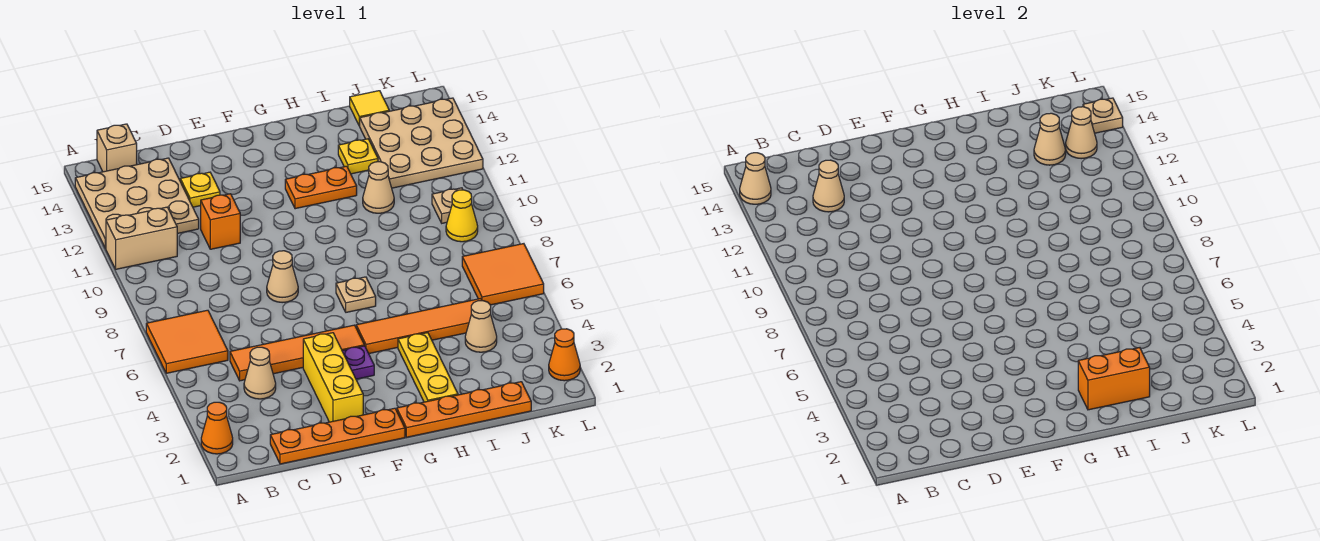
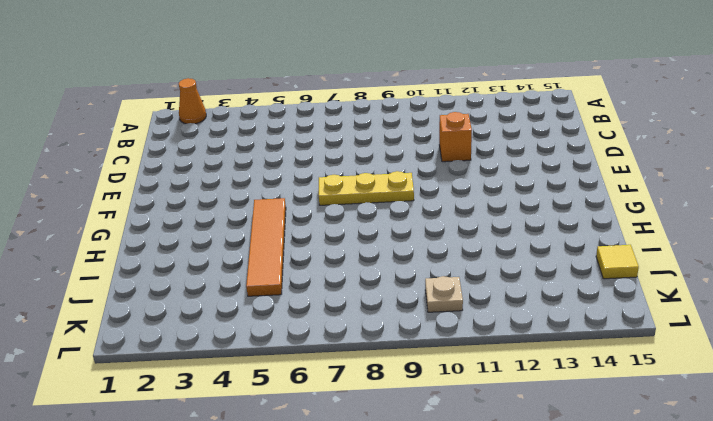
yellow 1x3 plate [319,171,414,205] -> yellow 1x3 plate moved to [398,333,458,402]
none -> orange 2x2 tile [146,310,228,373]
none -> tan 1x2 brick [106,207,177,269]
none -> tan 3x3 plate [75,158,199,249]
none -> tan 1x1 brick [97,124,137,172]

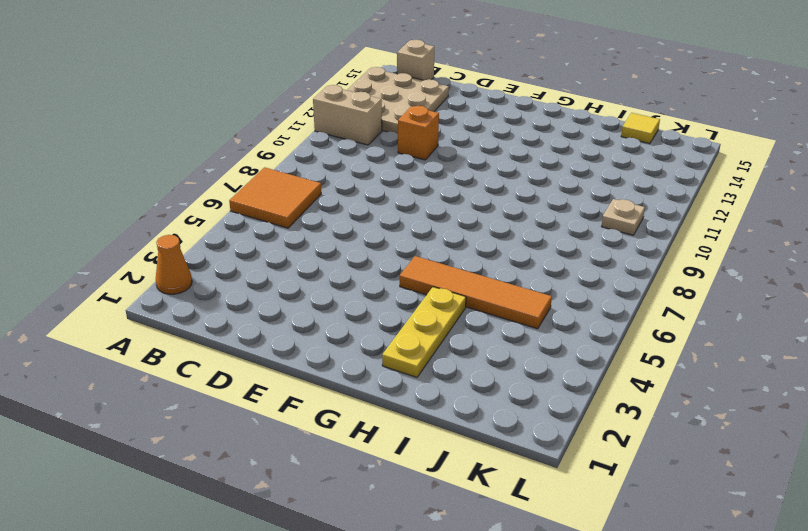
none -> orange 1x4 plate [270,408,405,464]
none -> tan 1x1 cone [244,347,276,399]
none -> orange 1x4 tile [230,325,364,381]
none -> yellow 1x1 plate [180,172,220,207]

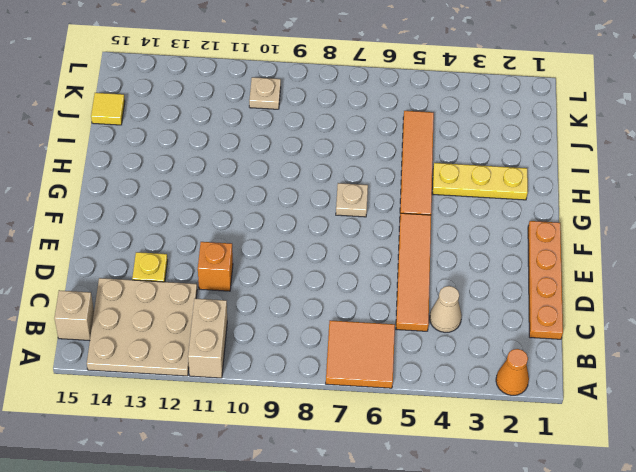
none -> yellow 1x3 brick [303,333,363,422]
none -> tan 1x1 cone [267,251,298,303]
none -> purple 1x1 plate [342,346,374,379]
none -> orange 1x4 plate [397,382,531,437]

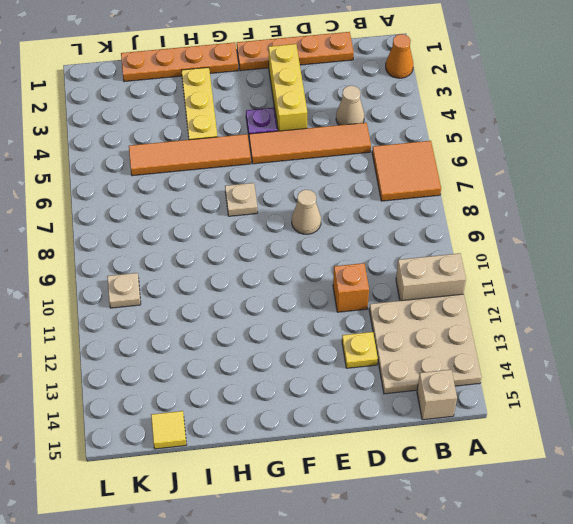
none -> orange 1x2 plate [285,166,357,209]
none -> tan 1x1 cone [363,162,394,213]
none -> yellow 1x1 plate [338,139,378,174]
none -> tan 1x1 cone [465,301,497,352]

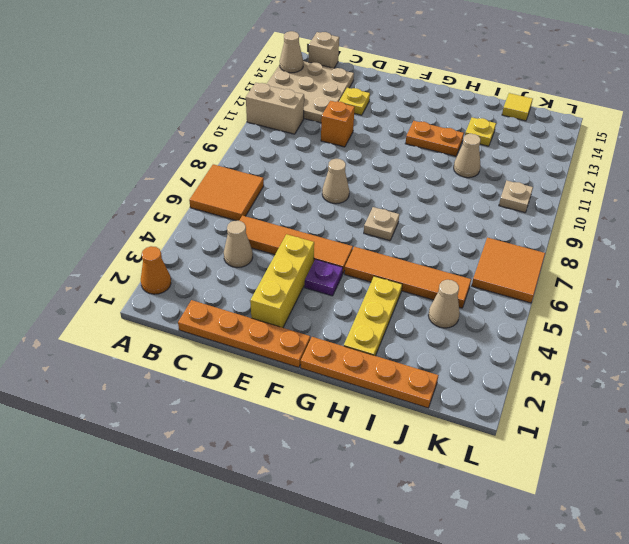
none -> tan 3x3 plate [360,98,483,188]
none -> yellow 1x1 cone [446,190,478,242]
none -> orange 1x1 cone [549,329,580,381]
none -> tan 1x1 cone [813,160,844,212]

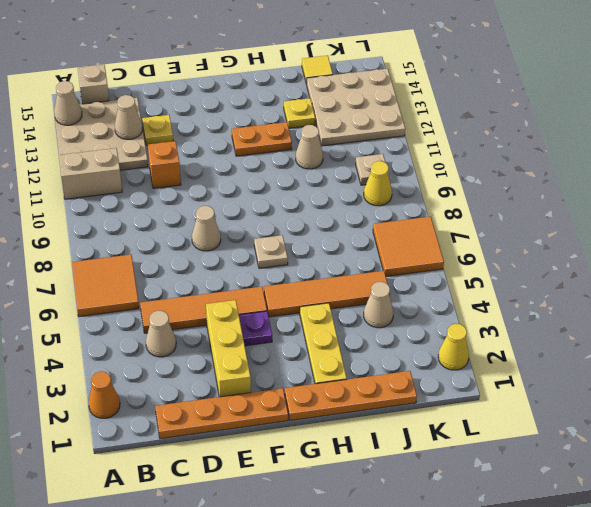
yellow 1x1 cone [438,324,469,370] -> orange 1x1 cone [549,329,580,381]
none -> orange 1x2 brick [1078,348,1150,410]
none -> tan 1x1 cone [1034,113,1066,165]
none -> tan 1x1 cone [1066,107,1097,159]
none -> tan 1x1 plate [1083,98,1123,133]

